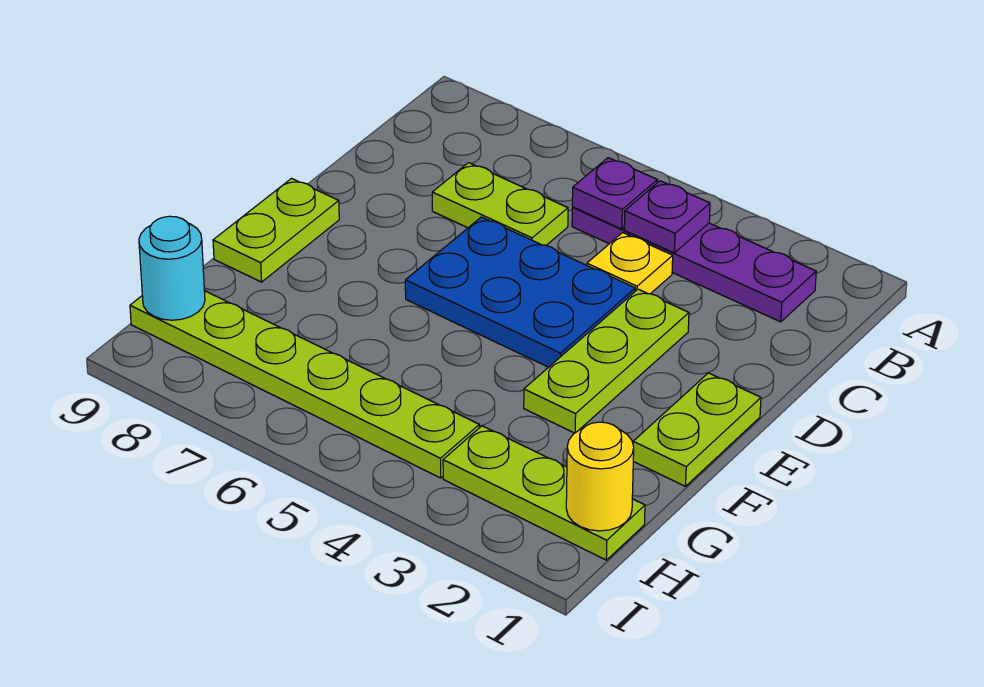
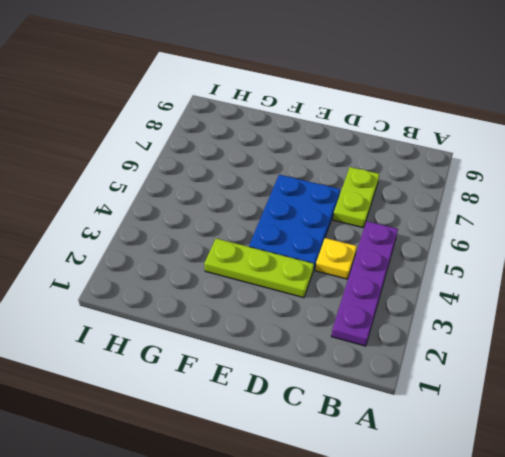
none -> lime 1x2 plate [633,373,761,486]
none -> lime 1x2 plate [213,179,339,282]
none -> lime 1x3 plate [443,426,645,560]

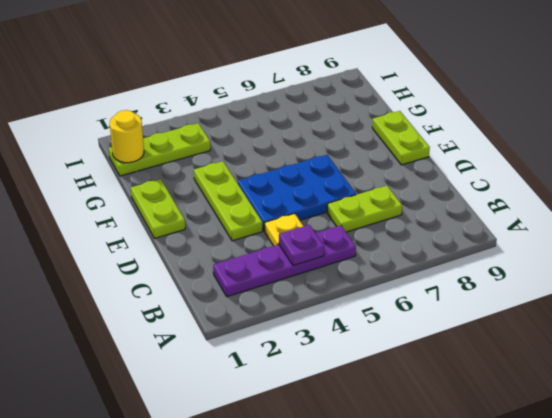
none -> lime 1x6 plate [130,291,479,478]
none -> purple 1x1 plate [572,158,657,229]
none -> cyan 1x1 round brick [139,216,205,320]

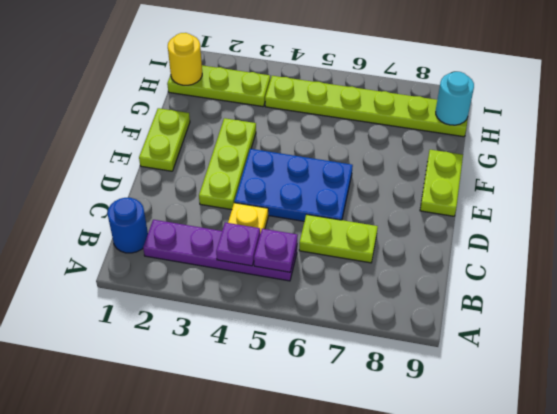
blue 1x1 round brick [107,198,148,253] -> none

